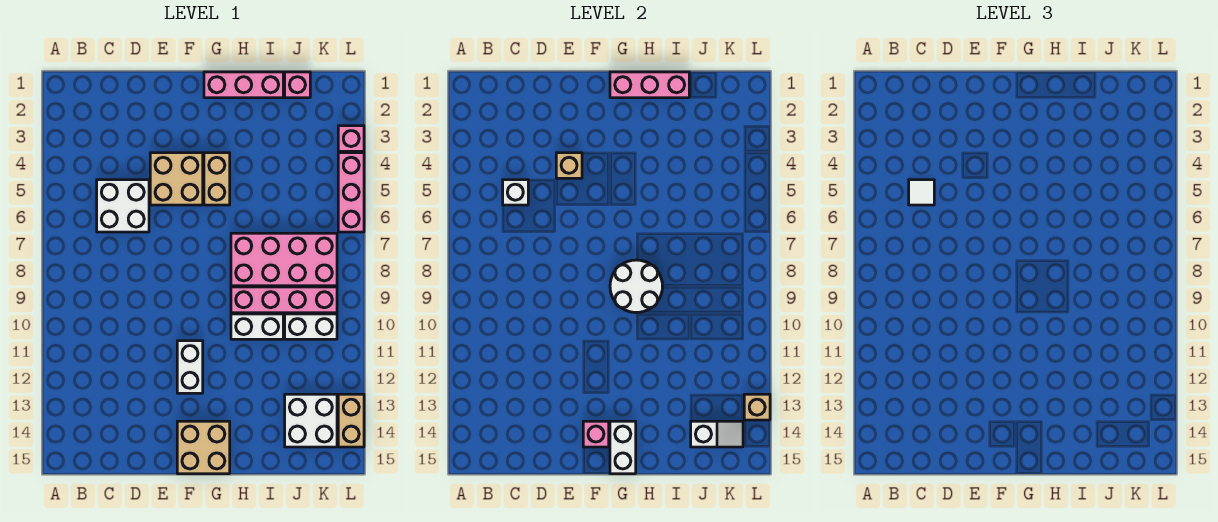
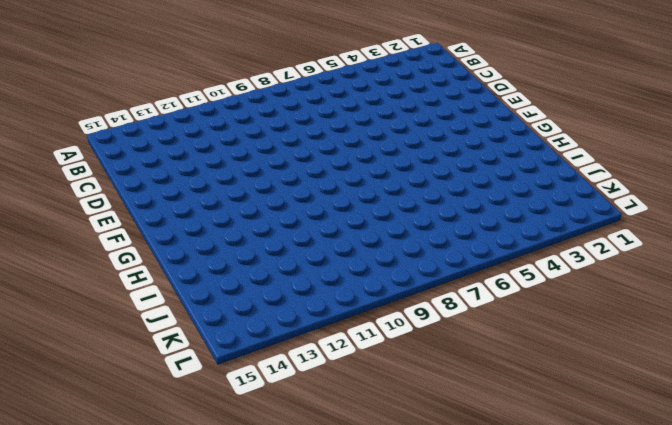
none -> white 2x2 brick [97,180,149,232]
none -> tan 2x2 brick [150,153,203,205]
none -> white 1x2 brick [177,341,203,393]

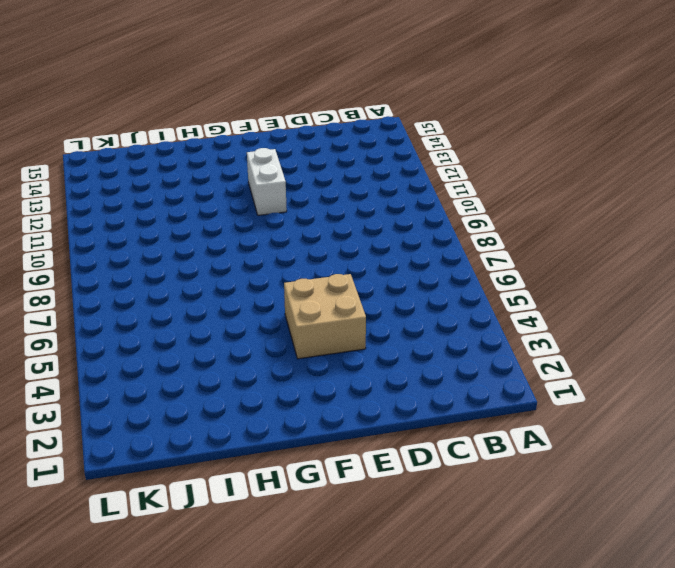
none -> white 2x2 brick [97,180,149,232]
none -> tan 2x2 brick [177,421,230,474]
none -> pink 1x3 brick [204,72,283,98]

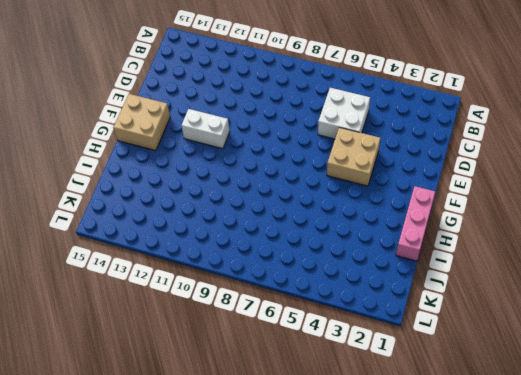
none -> tan 1x2 brick [204,153,230,205]
none -> pink 2x4 brick [231,233,337,286]
none -> pink 1x4 brick [231,287,337,313]

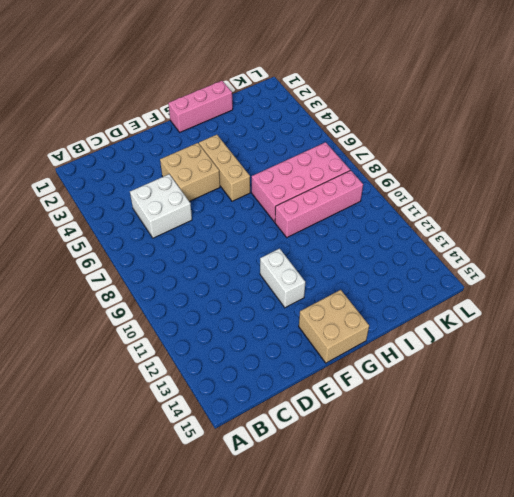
tan 1x3 brick [199,135,250,201] -> tan 1x2 brick [204,153,230,205]
none -> white 1x2 brick [231,314,283,339]
none -> pink 1x1 brick [285,72,310,98]
none -> white 1x2 brick [285,314,337,339]

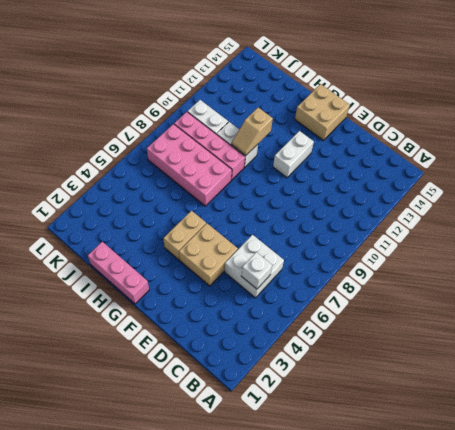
tan 1x2 slope [231,108,273,156] -> none
none -> pink 1x1 brick [285,72,310,98]
none -> white 2x2 brick [285,394,337,447]
none -> pink 1x1 brick [338,126,364,151]

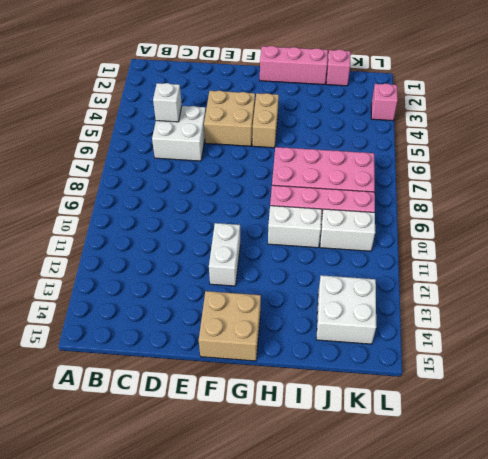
none -> pink 1x3 brick [338,153,364,232]
none -> tan 1x2 brick [338,394,364,447]
none -> tan 1x1 brick [556,153,582,178]

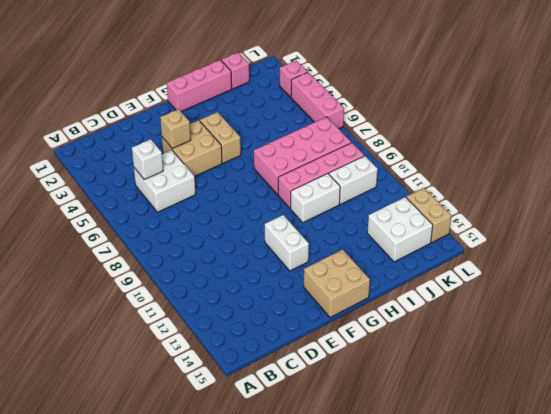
none -> pink 1x1 brick [583,421,609,447]
none -> pink 1x3 brick [610,72,689,98]
none -> white 2x2 round brick [610,260,663,313]

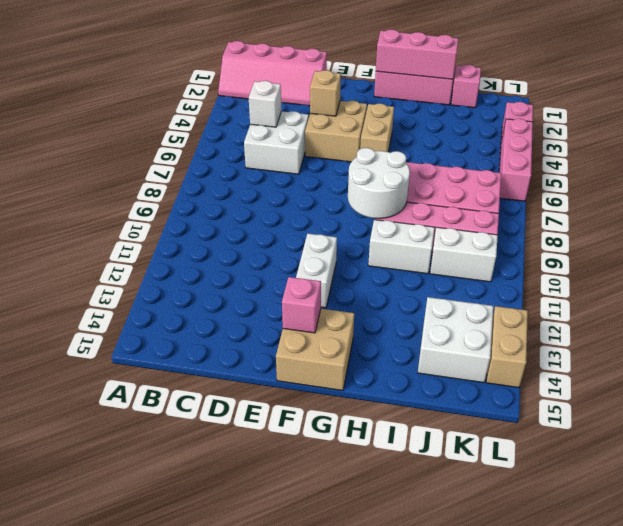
pink 2x4 slope [218,41,327,106] -> none
none -> white 1x2 brick [610,421,636,474]
none -> white 1x2 slope [691,421,743,447]
none -> tan 1x1 brick [744,394,770,420]

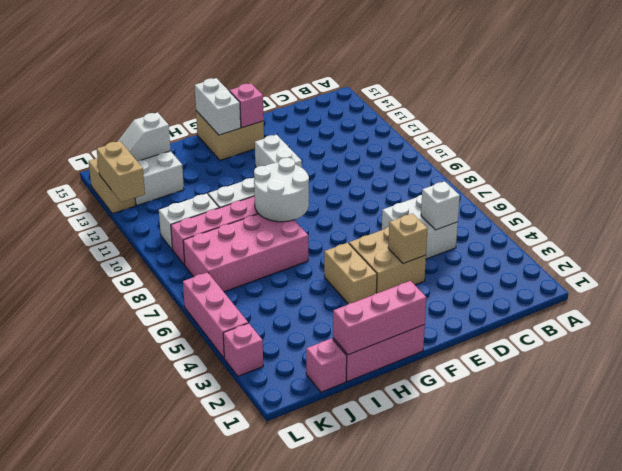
tan 1x2 brick [97,141,145,202] -> tan 1x1 brick [744,394,770,420]
none -> white 1x1 tile [909,180,934,205]

